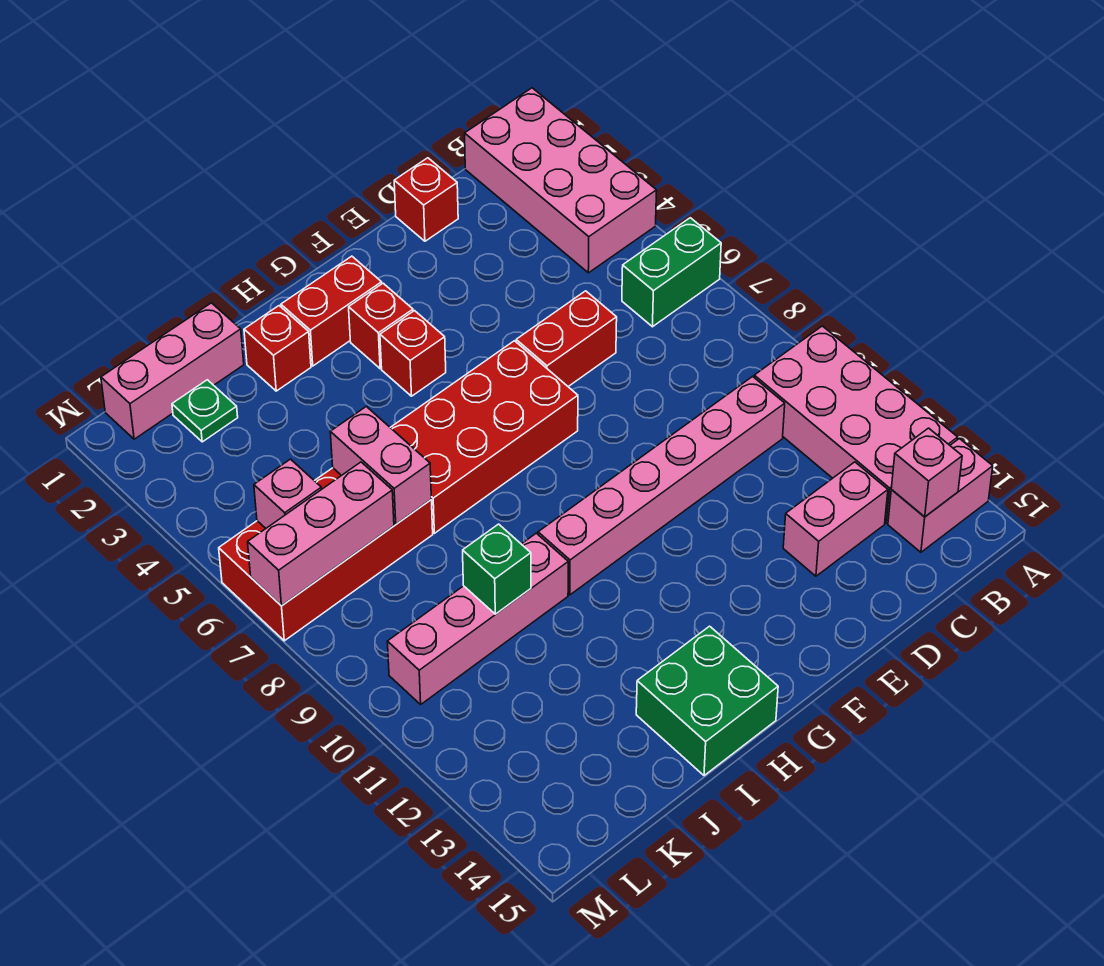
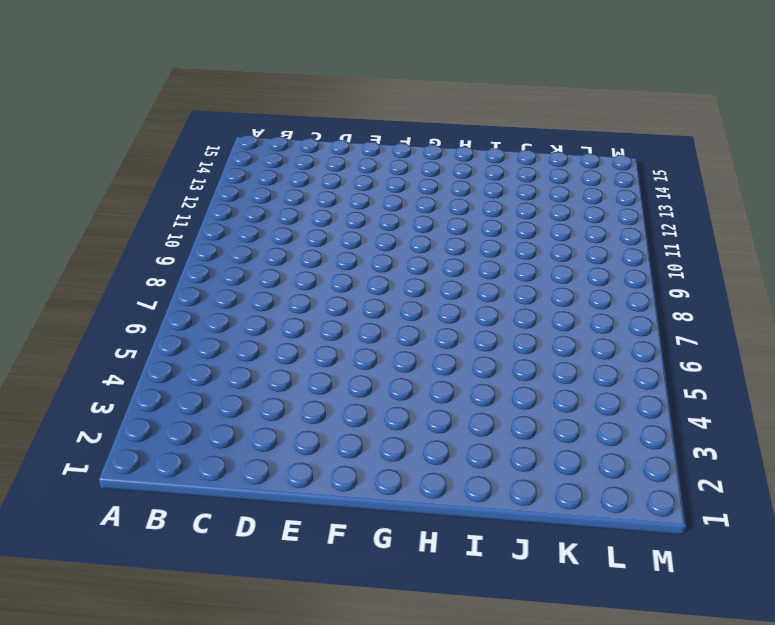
none -> pink 2x4 brick [465,88,657,273]
none -> green 1x2 brick [622,218,721,327]
none -> pink 2x4 brick [754,326,958,523]

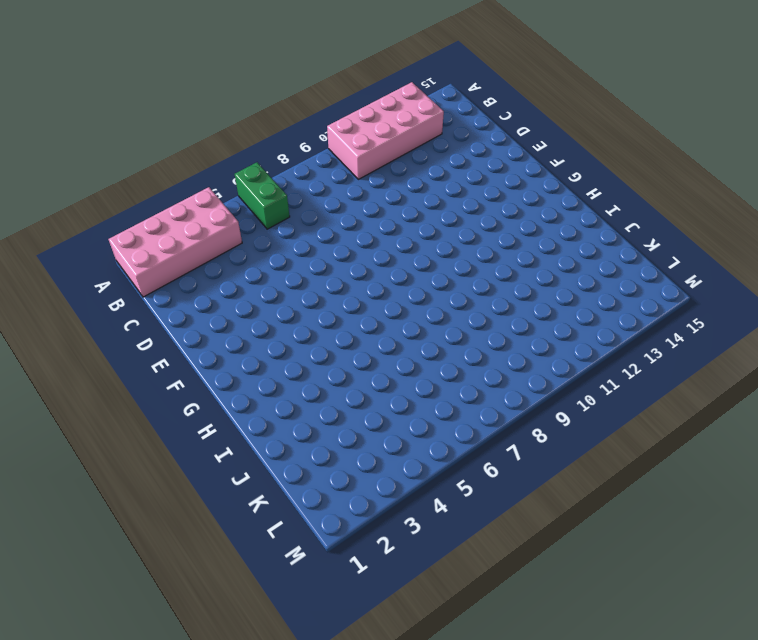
none -> pink 1x2 brick [888,439,993,552]
none -> pink 1x6 brick [538,376,785,595]
none -> pink 1x2 brick [783,462,888,576]

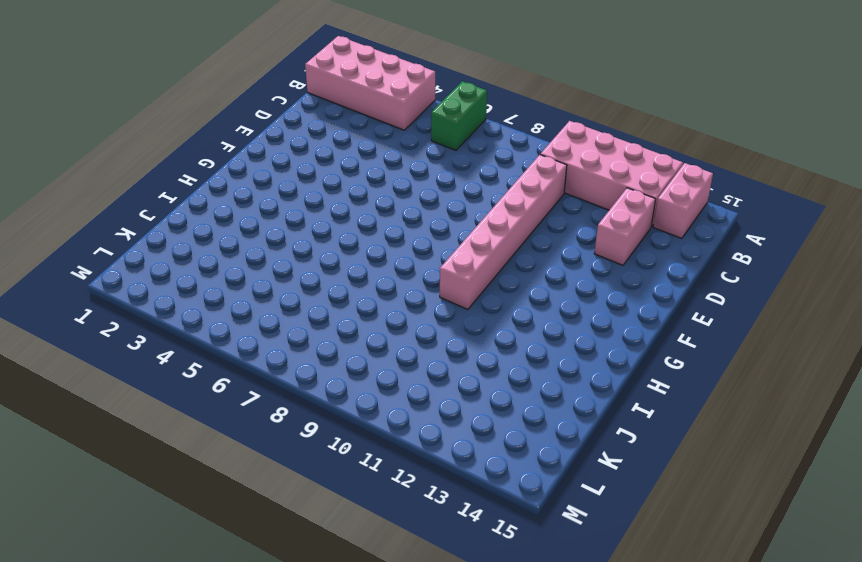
none -> red 1x1 brick [394,158,458,241]
none -> red 1x2 brick [516,291,617,387]
none -> red 2x4 brick [390,341,578,533]

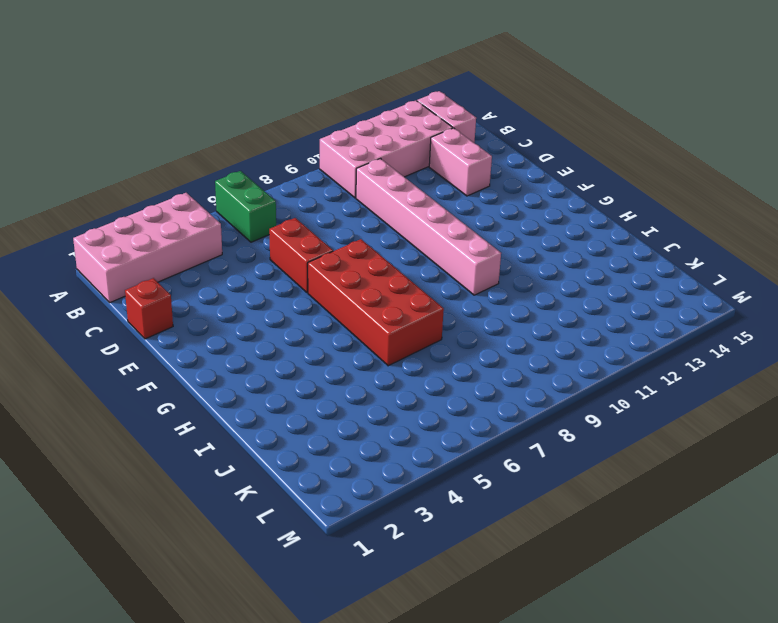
none -> red 1x2 brick [281,256,382,366]
none -> red 1x1 brick [349,283,413,369]
none -> red 1x1 brick [380,311,446,396]

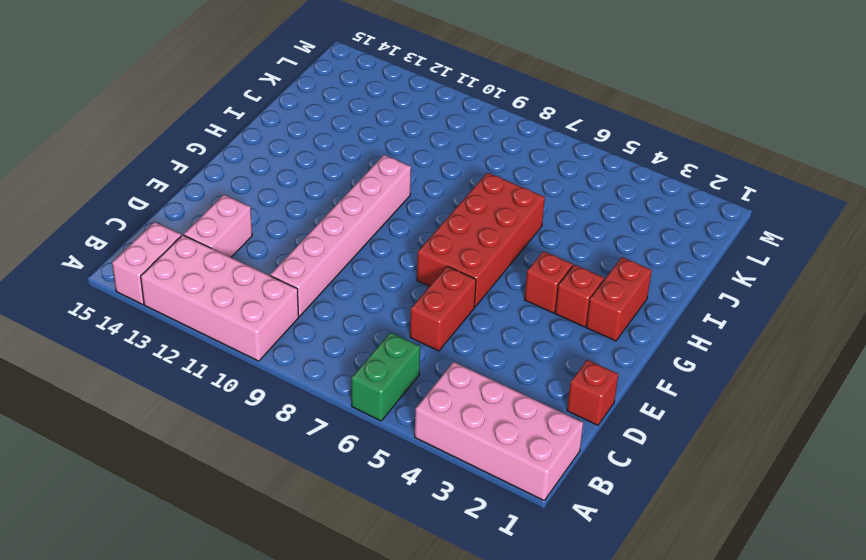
none -> green 2x2 brick [636,626,778,776]
none -> red 1x1 brick [244,306,311,391]
none -> pink 1x4 brick [387,533,568,704]

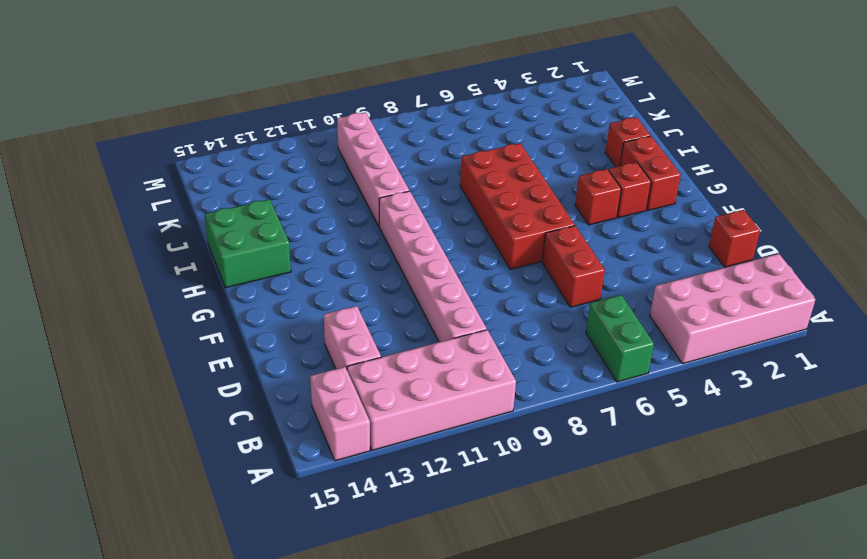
none -> pink 1x3 brick [101,303,244,439]
none -> red 2x4 brick [219,468,433,641]
none -> green 1x1 plate [172,380,238,442]

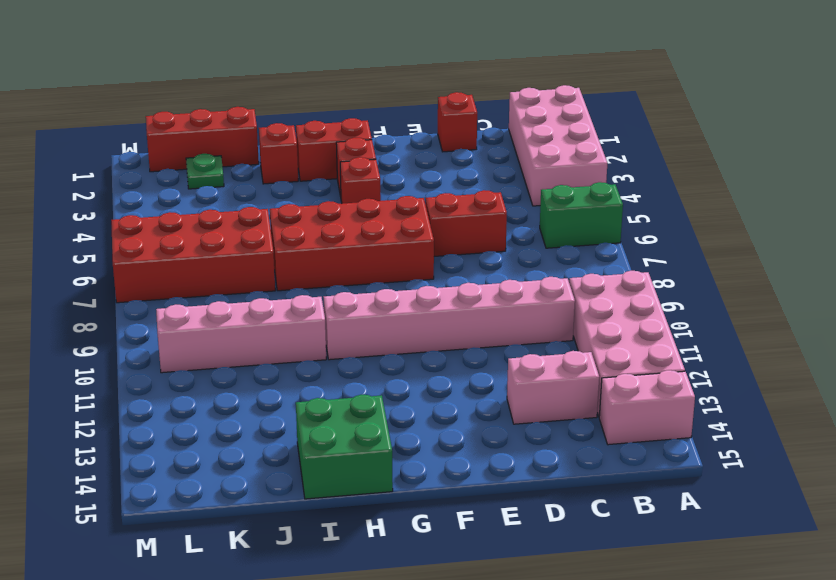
red 1x3 brick [146,107,259,172] -> pink 1x3 brick [101,303,244,439]
none -> pink 1x1 brick [891,428,962,517]
none -> pink 1x2 brick [330,407,431,524]
none -> green 1x1 brick [463,524,531,614]

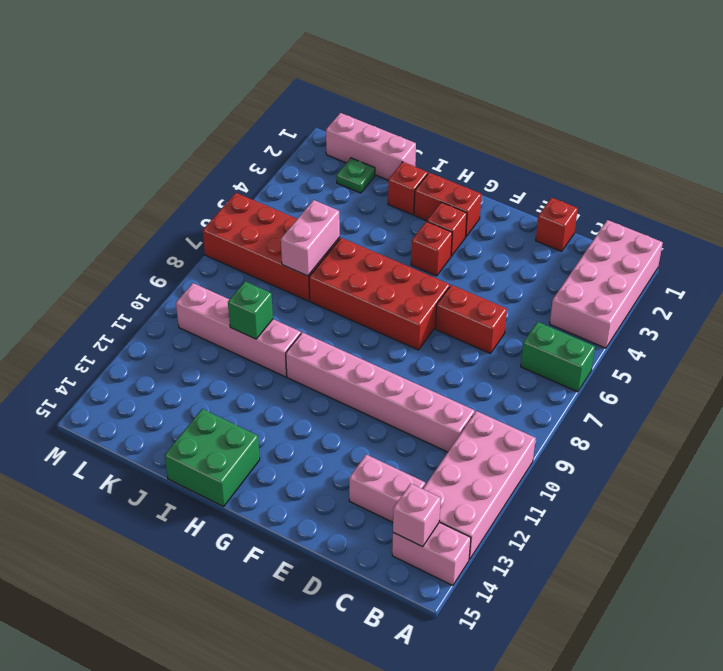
none -> pink 1x3 brick [248,462,394,606]
none -> pink 1x1 brick [254,459,322,528]

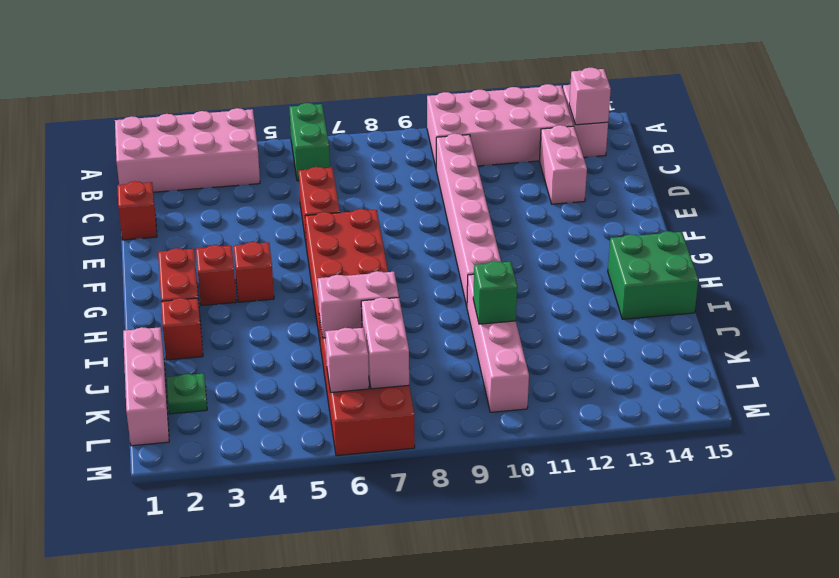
pink 1x2 brick [361,297,409,389] -> pink 1x3 brick [248,462,394,606]

